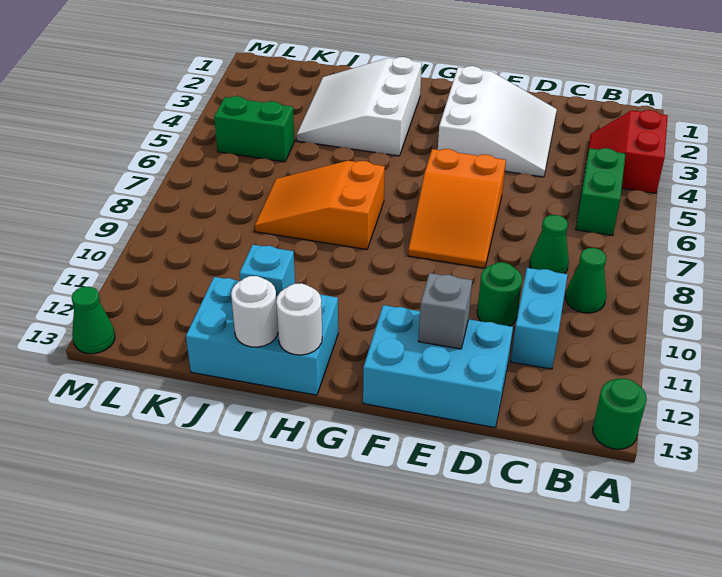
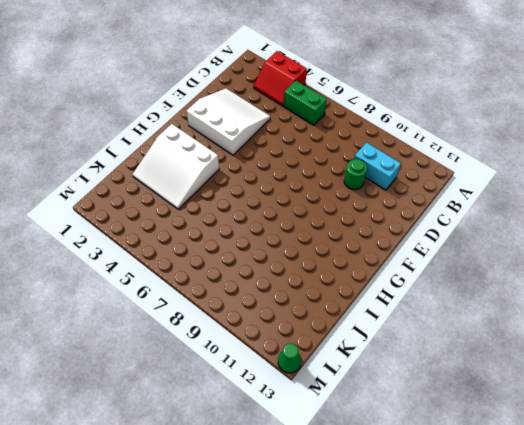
none -> green 1x1 round brick [593,379,647,449]
none -> green 1x1 cone [566,248,606,313]
none -> green 1x1 cone [530,215,569,274]

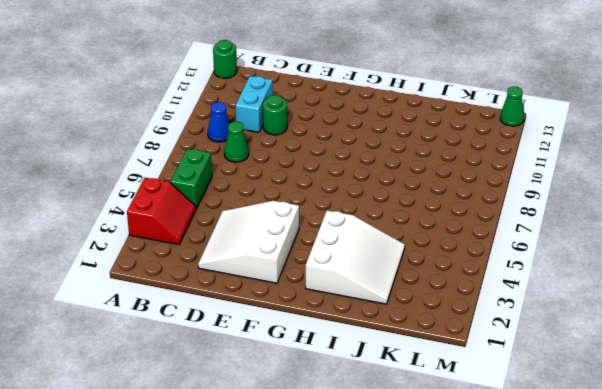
blue 1x1 cone [208,102,230,142] -> green 1x1 cone [566,248,606,313]
none -> cyan 2x3 brick [363,305,513,427]
none -> orange 2x3 slope [408,149,506,268]
none -> orange 2x3 slope [255,161,385,250]

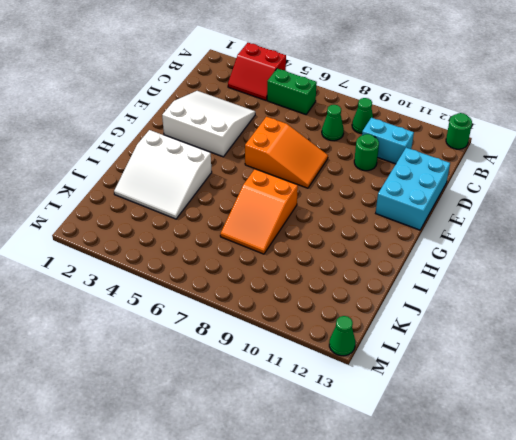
none -> cyan 2x3 brick [186,277,338,395]
none -> green 1x2 brick [214,96,295,162]
none -> grey 1x1 brick [418,273,472,349]

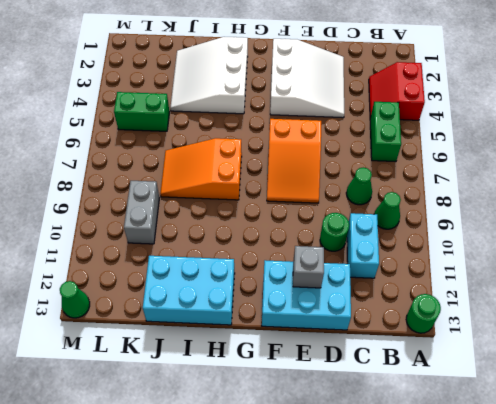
grey 1x2 brick [124,181,159,244] -> none
none -> white 1x1 round brick [276,283,322,355]
none -> cyan 1x1 brick [240,245,295,300]
none -> white 1x1 round brick [231,276,278,347]

